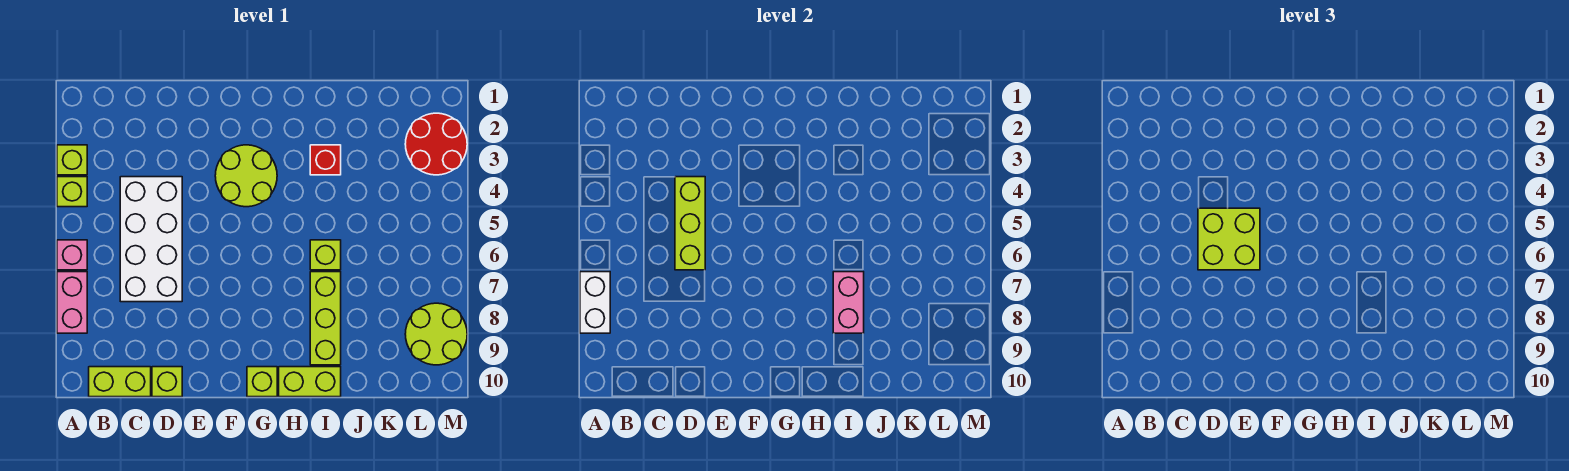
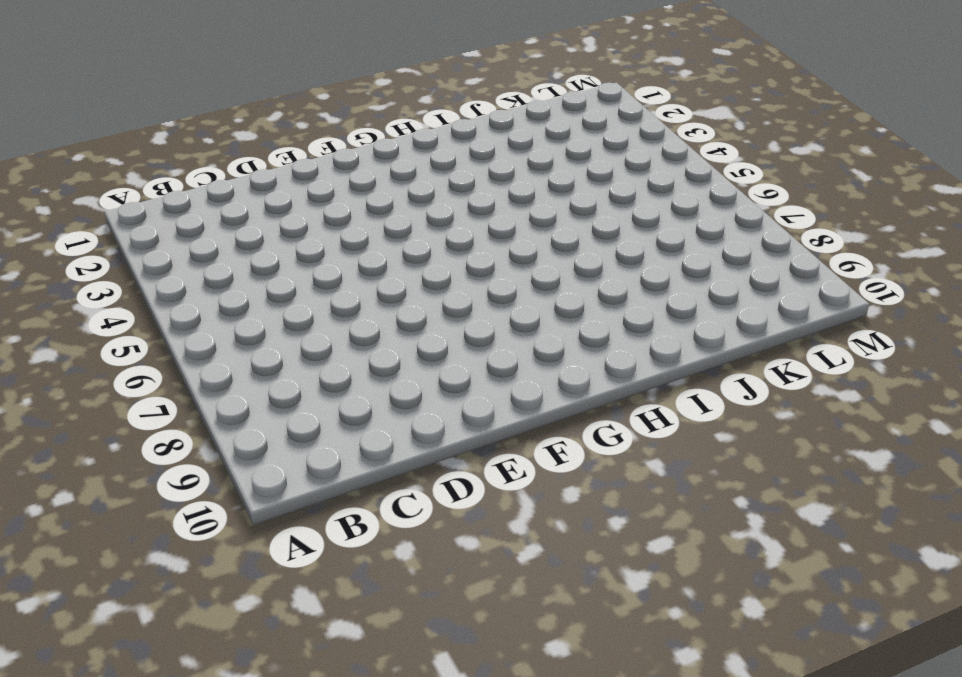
none -> lime 1x1 brick [57,145,87,175]
none -> lime 1x1 brick [57,177,87,207]
none -> pink 1x1 brick [57,240,87,270]

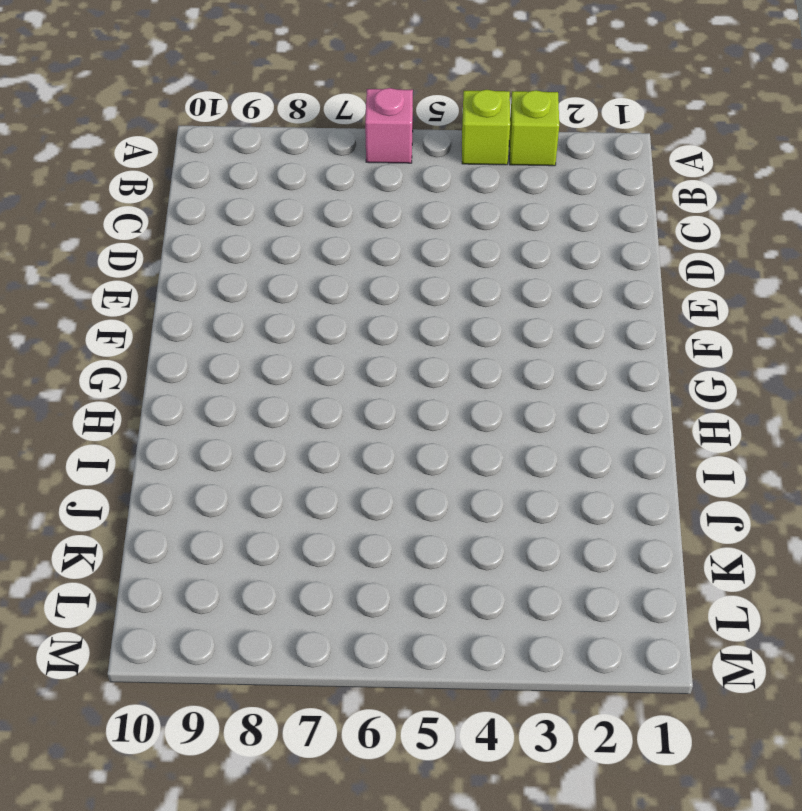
none -> pink 1x2 brick [57,272,87,333]
none -> lime 1x2 brick [89,367,151,397]
none -> white 2x4 brick [120,177,182,302]

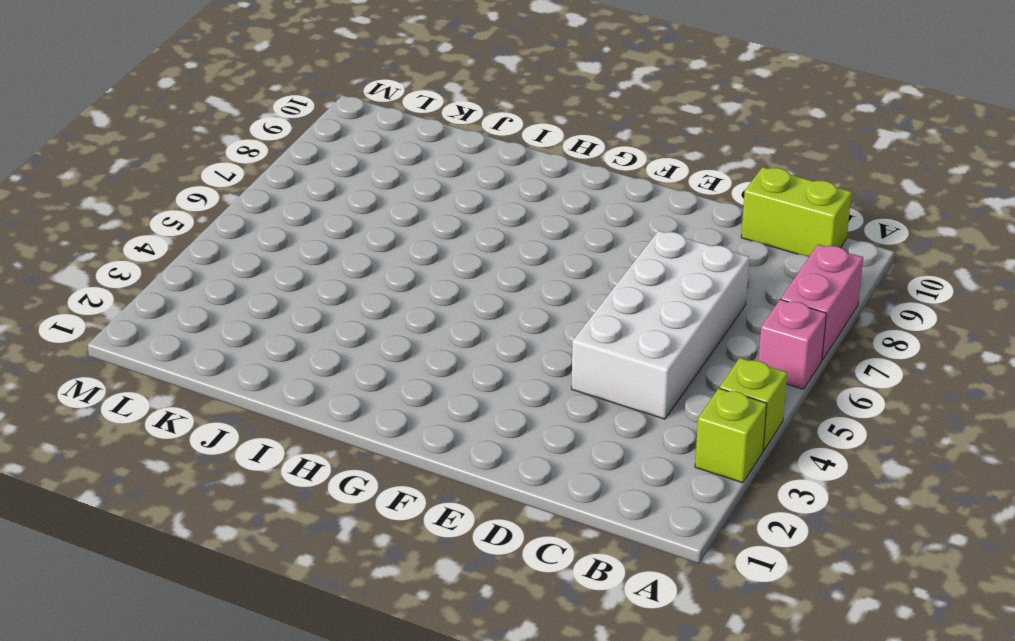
none -> lime 1x1 brick [152,367,182,397]
none -> lime 2x2 round brick [215,145,277,207]
none -> lime 1x1 brick [247,367,277,397]

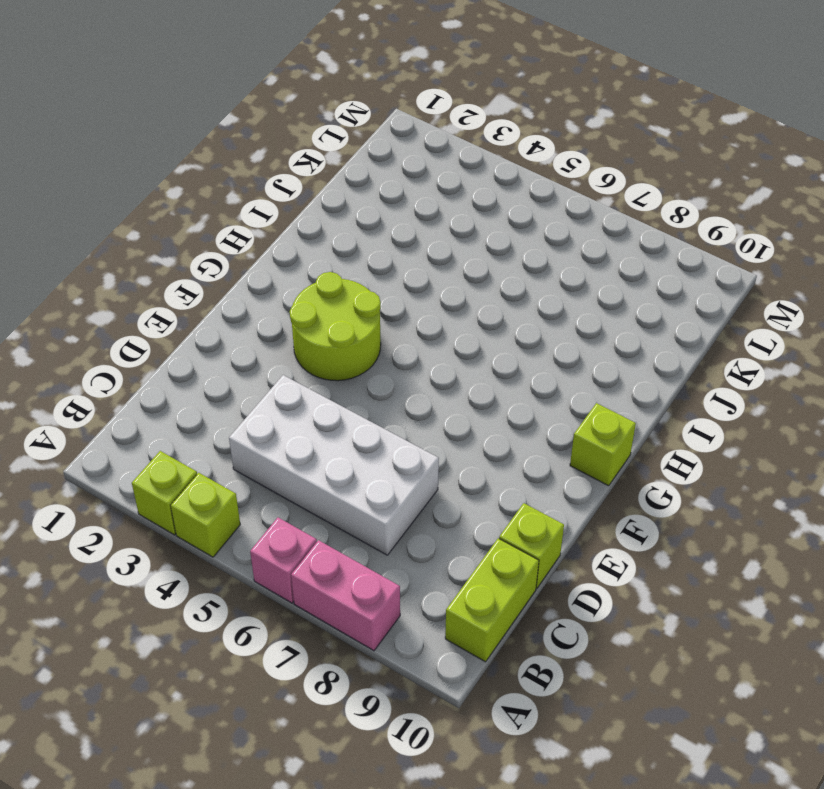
none -> lime 1x2 brick [279,367,341,397]
none -> red 1x1 brick [310,145,341,175]
none -> lime 1x1 brick [310,240,341,270]

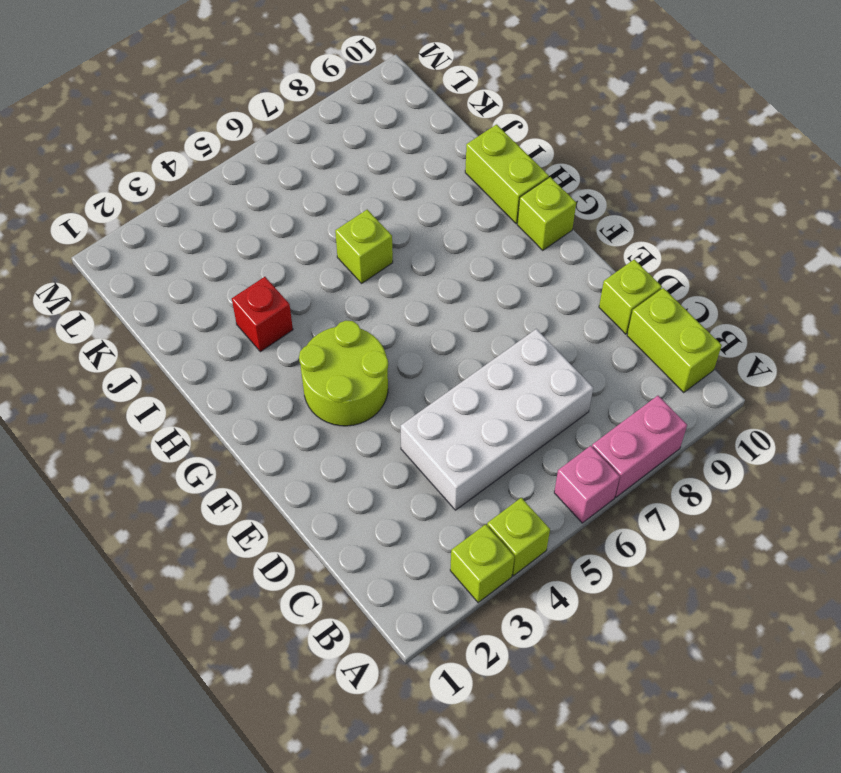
none -> lime 1x3 brick [310,272,341,365]
none -> red 2x2 round brick [405,113,467,175]
none -> lime 2x2 round brick [405,303,467,365]

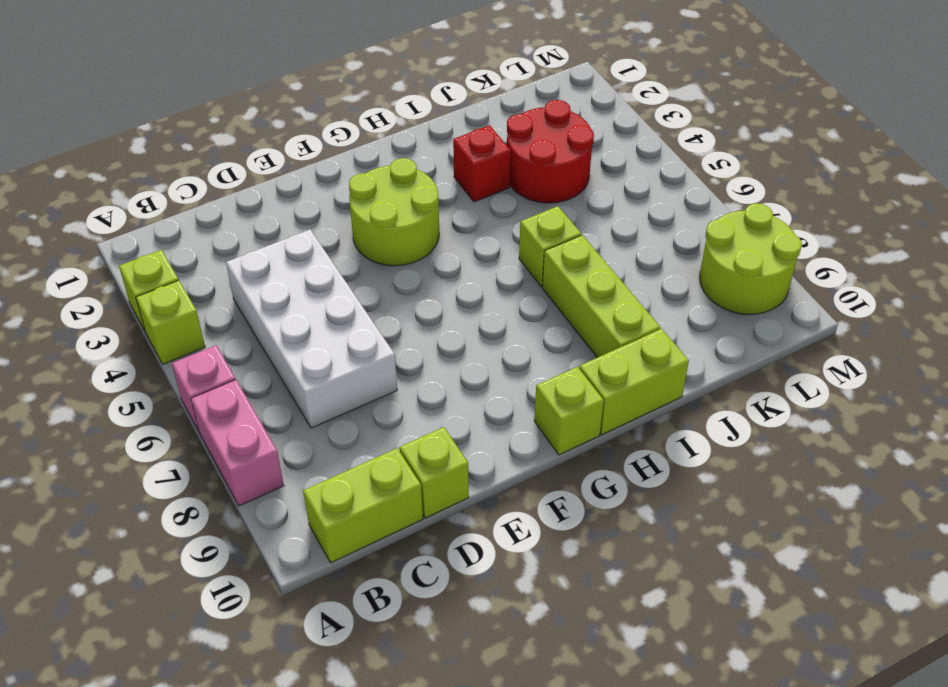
red 2x2 round brick [507,100,594,203] -> red 2x2 round brick moved to [405,113,467,175]
none -> white 1x2 brick [580,272,610,333]
none -> lime 1x3 brick [675,177,705,270]
none -> pink 1x2 brick [833,272,864,333]

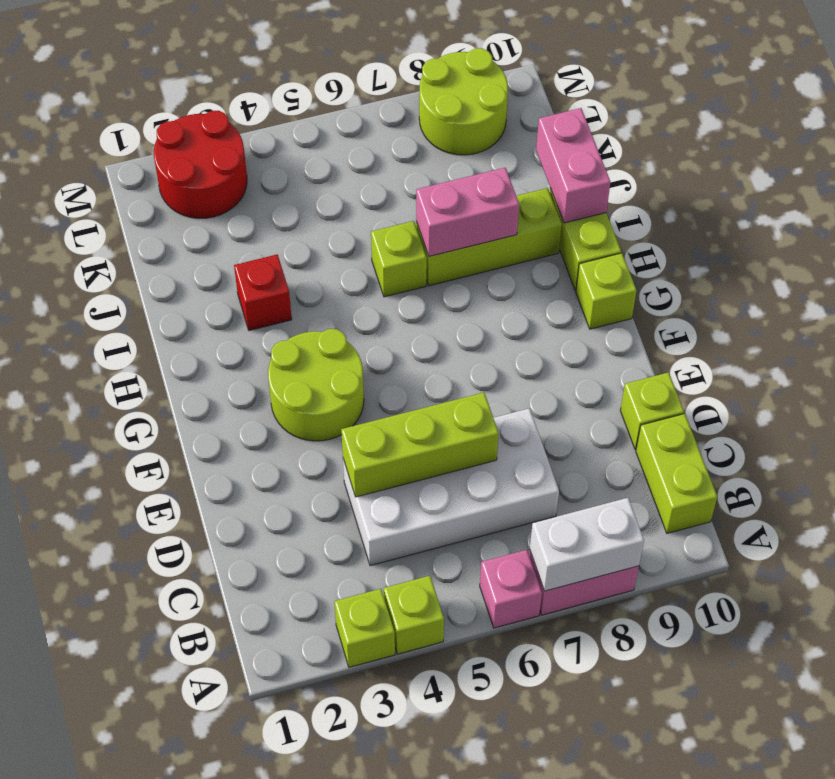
pink 1x2 brick [536,108,610,223] -> none
none -> lime 2x2 brick [1198,208,1260,270]

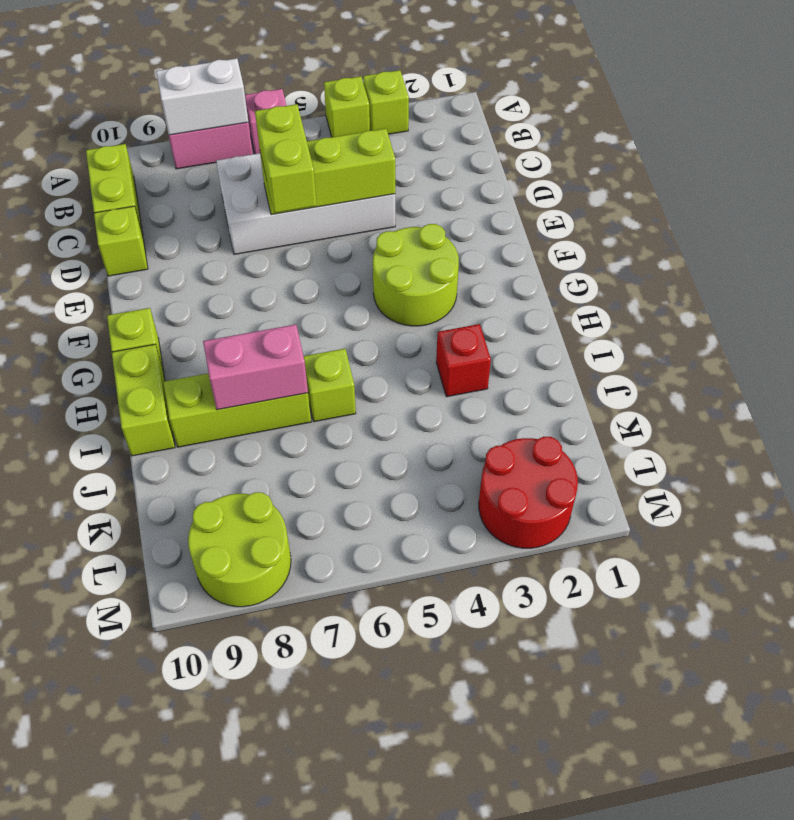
lime 1x2 brick [255,104,317,213] -> lime 2x2 brick [1198,208,1260,270]

